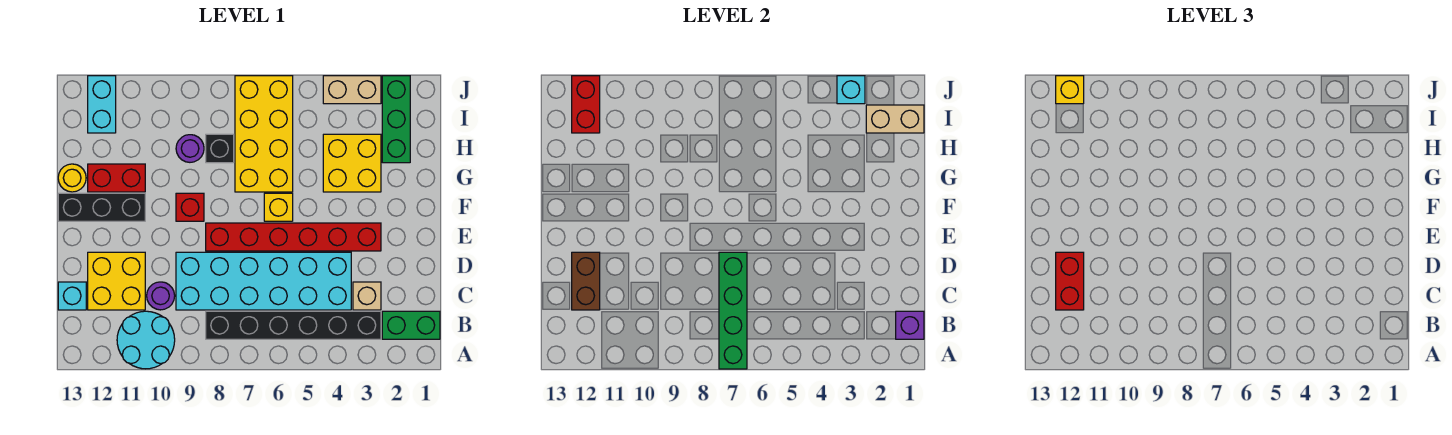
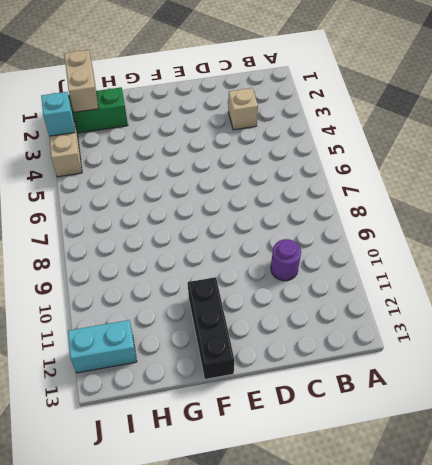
none -> cyan 2x2 round brick [117,311,175,369]
none -> green 1x2 brick [382,311,440,339]
none -> black 1x6 brick [206,311,381,339]

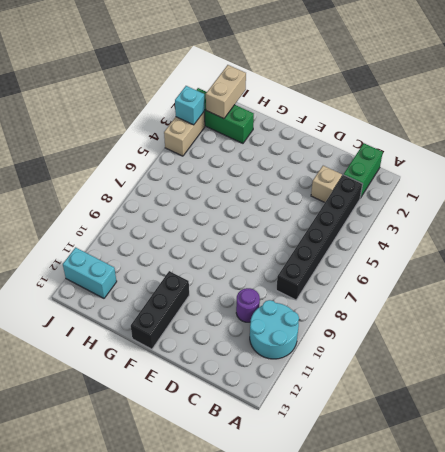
none -> cyan 2x6 brick [176,252,351,310]
none -> yellow 2x2 brick [88,252,145,310]
none -> cyan 1x1 brick [58,282,86,310]

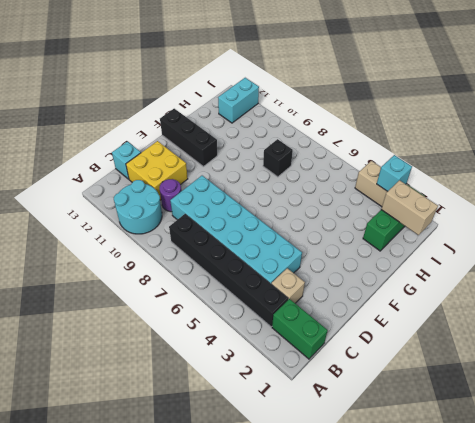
none -> red 1x6 brick [206,223,381,251]
none -> yellow 1x1 brick [264,193,293,221]
none -> red 1x1 brick [176,193,204,221]

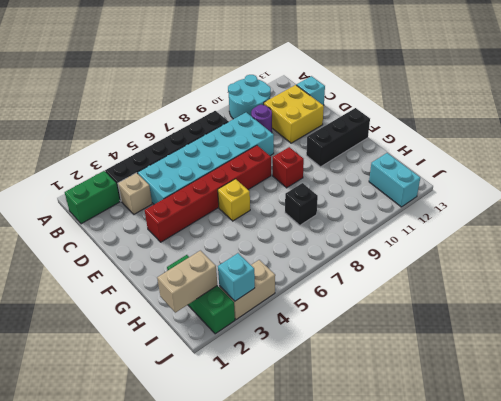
none -> yellow 2x2 brick [323,134,381,192]
none -> yellow 2x4 brick [235,76,293,192]
none -> red 1x2 brick [88,164,145,192]

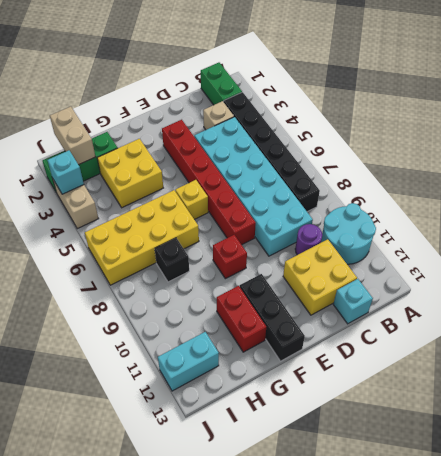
none -> yellow 1x1 round brick [58,164,86,192]
none -> purple 1x1 round brick [176,135,204,162]
none -> green 1x4 brick [719,252,747,369]

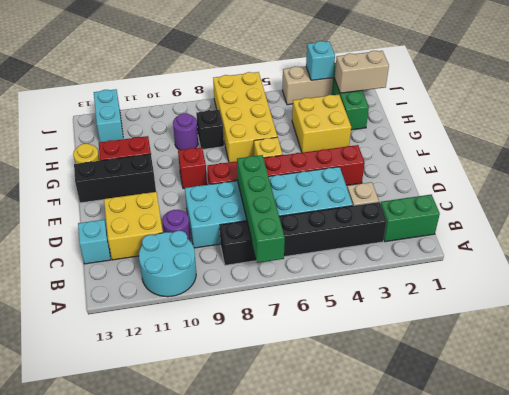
none -> purple 1x1 brick [896,311,924,339]
none -> brown 1x2 brick [572,252,600,310]
none -> red 1x2 brick [572,76,600,133]

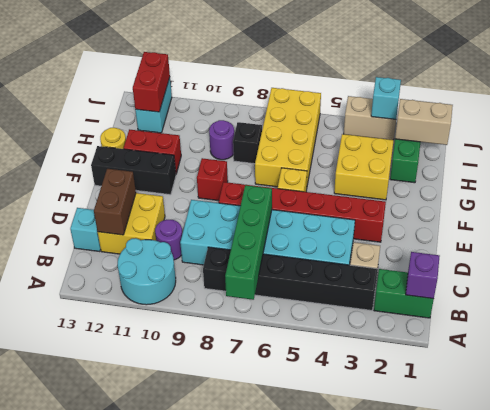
none -> red 1x2 brick [1056,252,1084,310]
none -> yellow 1x1 brick [1056,76,1084,104]

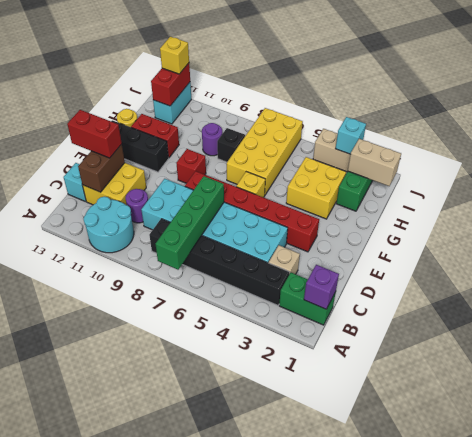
red 1x2 brick [67,110,122,158] -> red 1x2 brick turned to [1056,252,1084,310]

